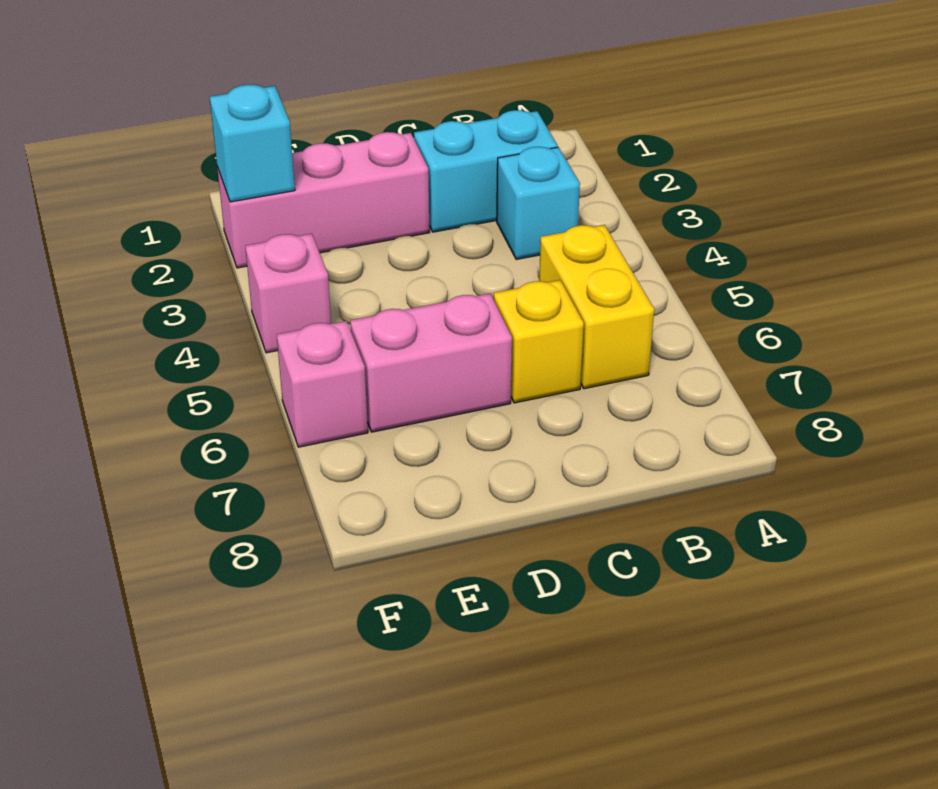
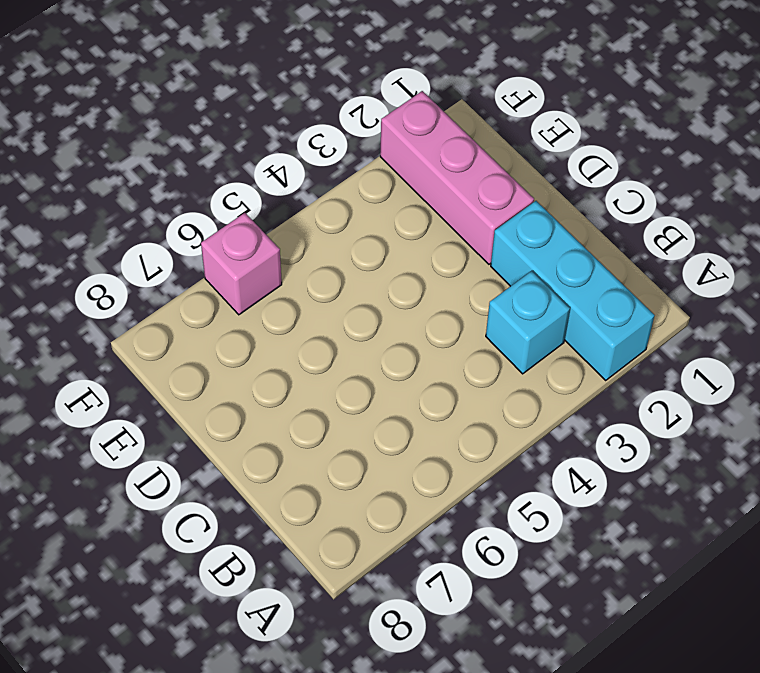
cyan 1x3 brick [491,201,655,380] -> cyan 1x2 brick [414,110,558,232]
none -> yellow 1x2 brick [539,225,654,389]
none -> yellow 1x1 brick [494,280,584,403]

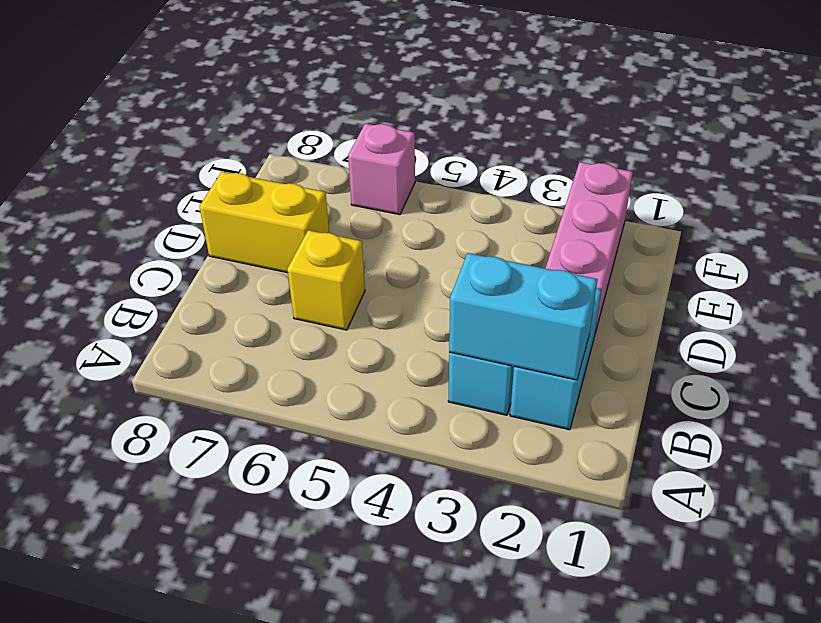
cyan 1x2 brick [449,253,597,380] -> none
yellow 1x2 brick [200,172,329,273] -> yellow 1x2 brick moved to [539,225,654,389]
none -> pink 1x2 brick [350,293,512,432]
none -> pink 1x1 brick [245,234,331,353]

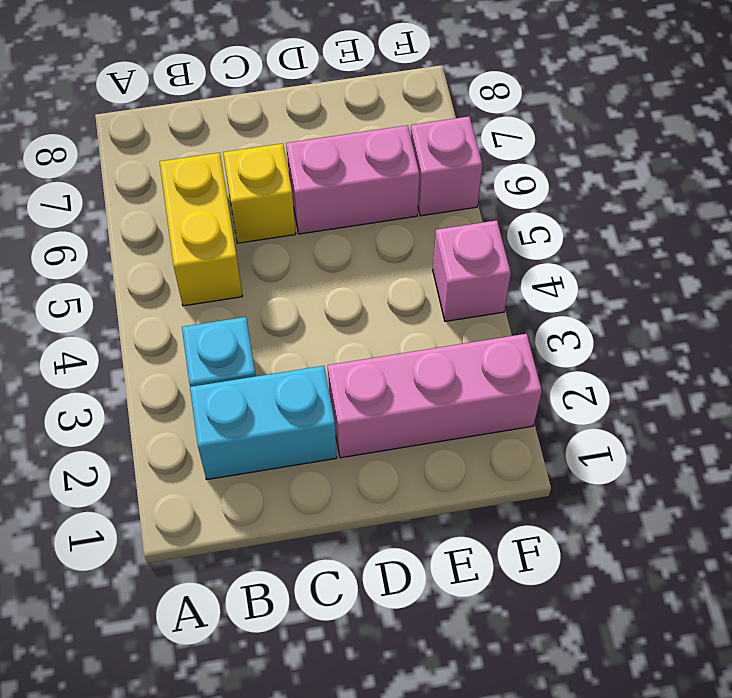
none -> cyan 1x1 brick [210,85,295,202]

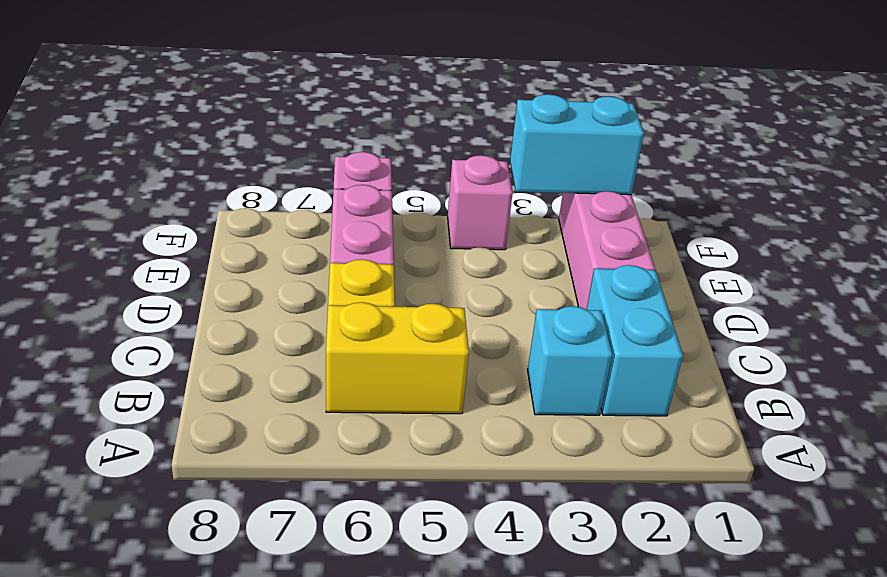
cyan 1x2 brick [510,94,644,195] -> cyan 1x1 brick [210,85,295,202]

